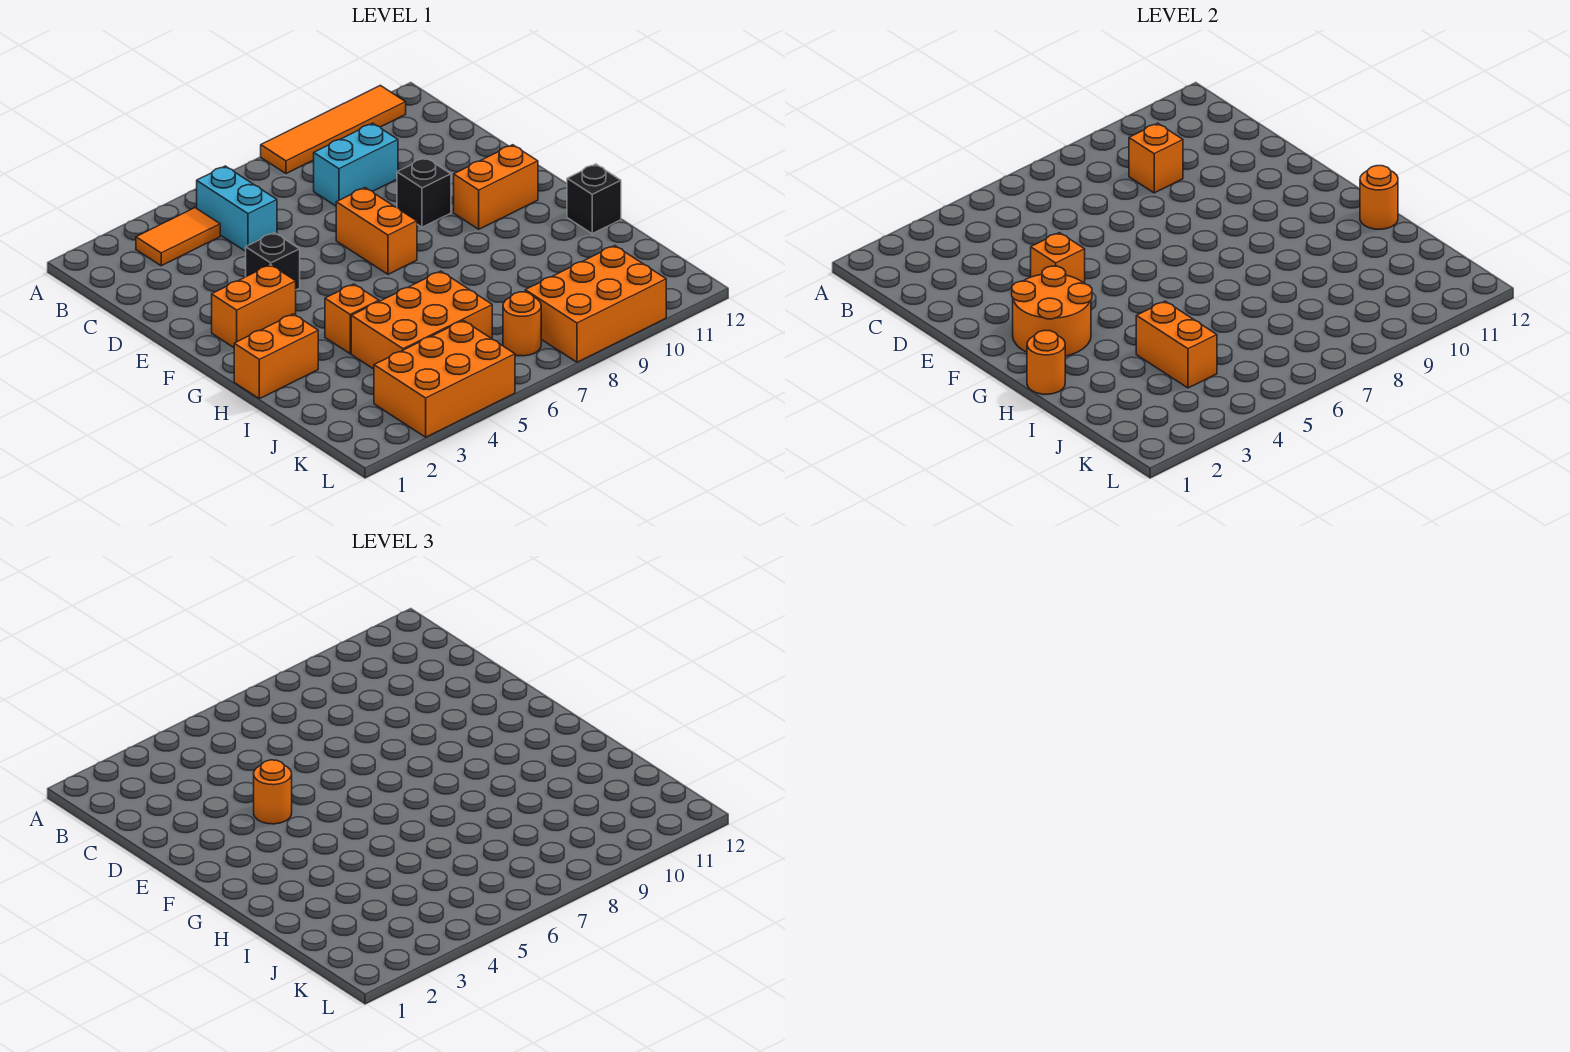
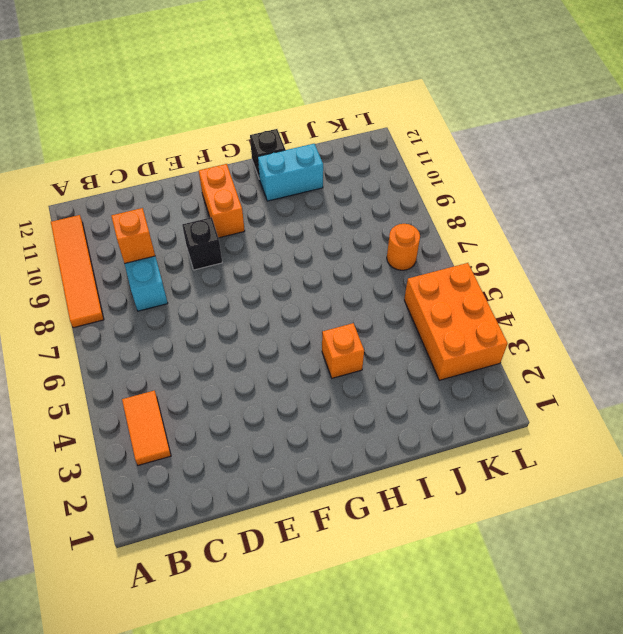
cyan 1x2 brick [258,144,323,201] -> cyan 1x2 brick moved to [197,166,277,251]
none -> black 1x1 brick [246,233,300,290]
none -> orange 1x2 brick [336,188,417,274]
none -> orange 1x2 brick [212,265,296,347]

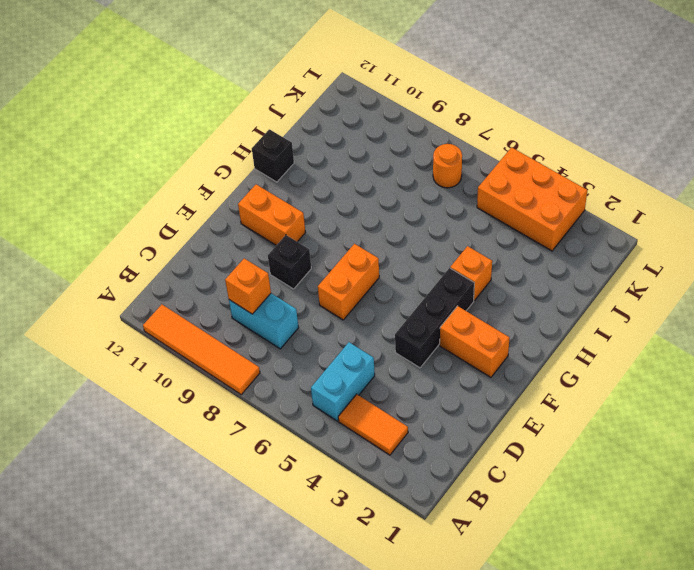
black 1x3 brick [395,268,474,368] -> black 1x1 brick [246,233,300,290]
none -> orange 1x2 brick [234,314,318,399]
none -> orange 2x3 brick [351,271,492,369]
none -> orange 2x3 brick [525,246,666,362]

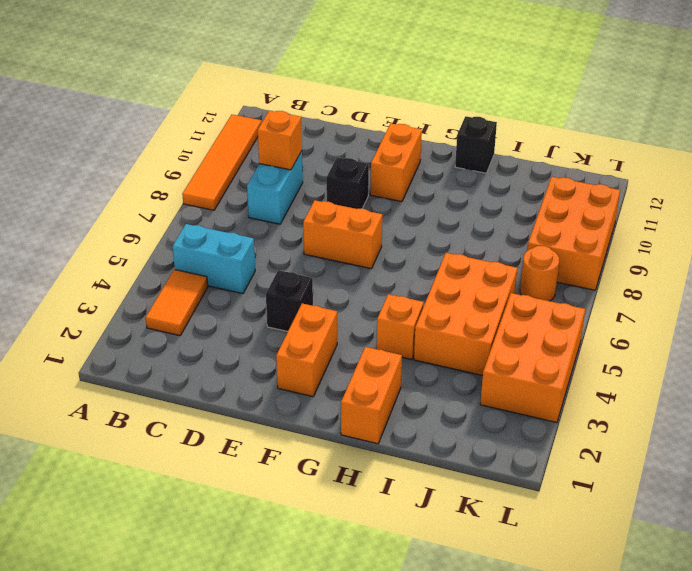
none -> orange 1x1 brick [1031,233,1085,284]
none -> orange 2x2 round brick [1012,266,1092,356]
none -> orange 1x1 round brick [1027,331,1065,394]

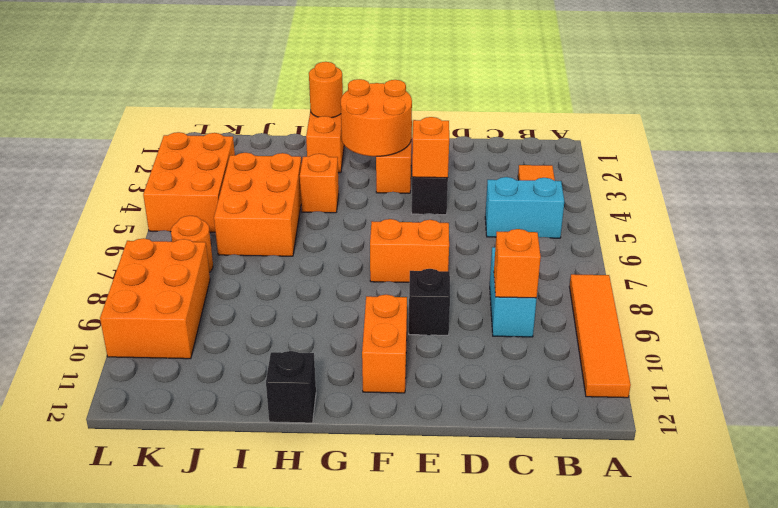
none -> orange 1x1 round brick [1360,166,1398,229]
none -> orange 1x2 brick [1136,301,1217,388]
none -> orange 1x1 round brick [254,760,292,824]

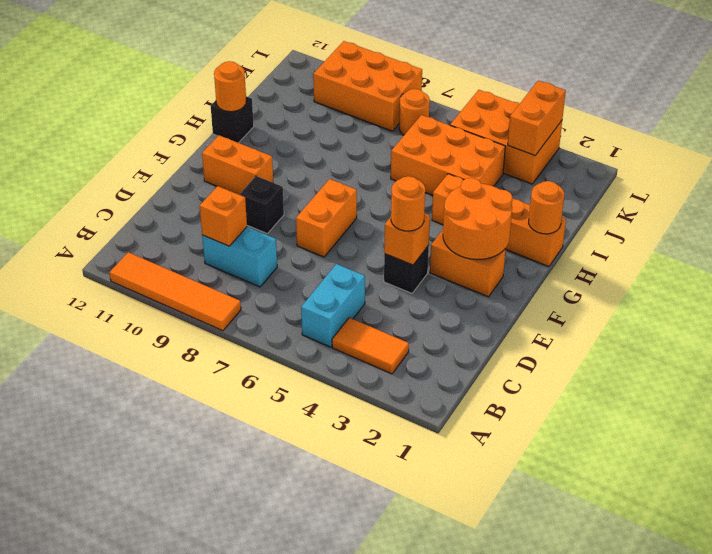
orange 1x2 brick [508,81,566,155] -> orange 1x2 brick moved to [1136,301,1217,388]

